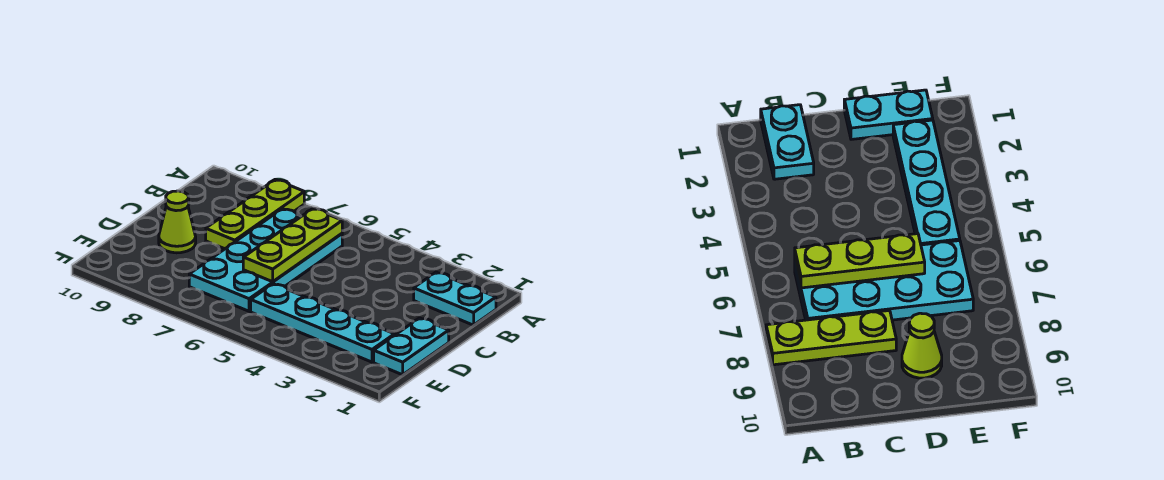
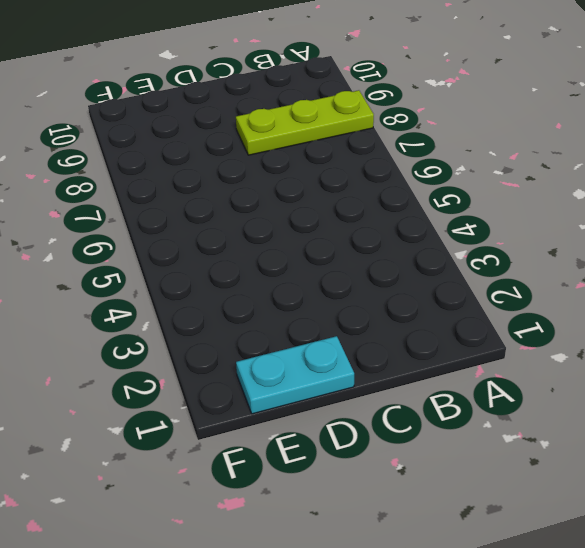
none -> cyan 1x2 plate [414,272,496,325]
none -> cyan 2x4 plate [189,209,342,311]

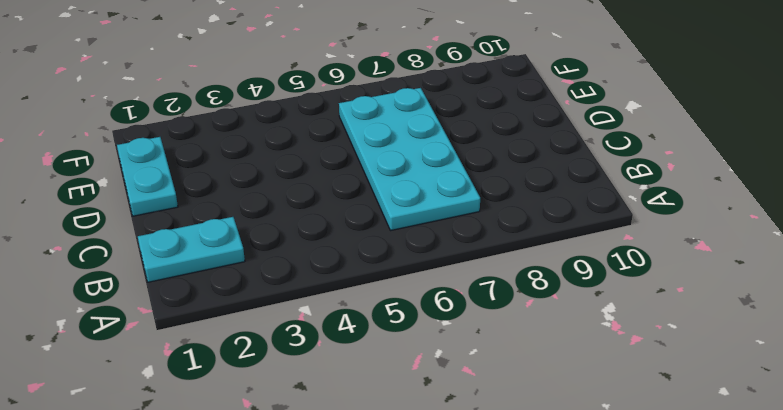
none -> lime 1x3 plate [206,180,304,249]
none -> lime 1x1 cone [159,191,196,253]

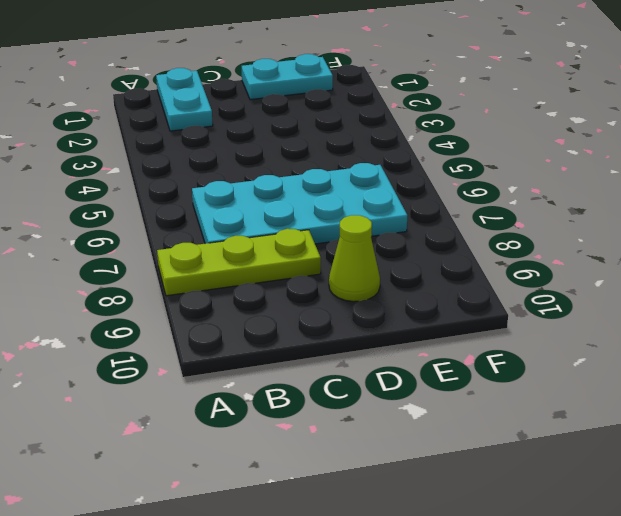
none -> cyan 1x4 plate [251,284,395,362]
none -> lime 1x3 plate [243,208,342,282]

